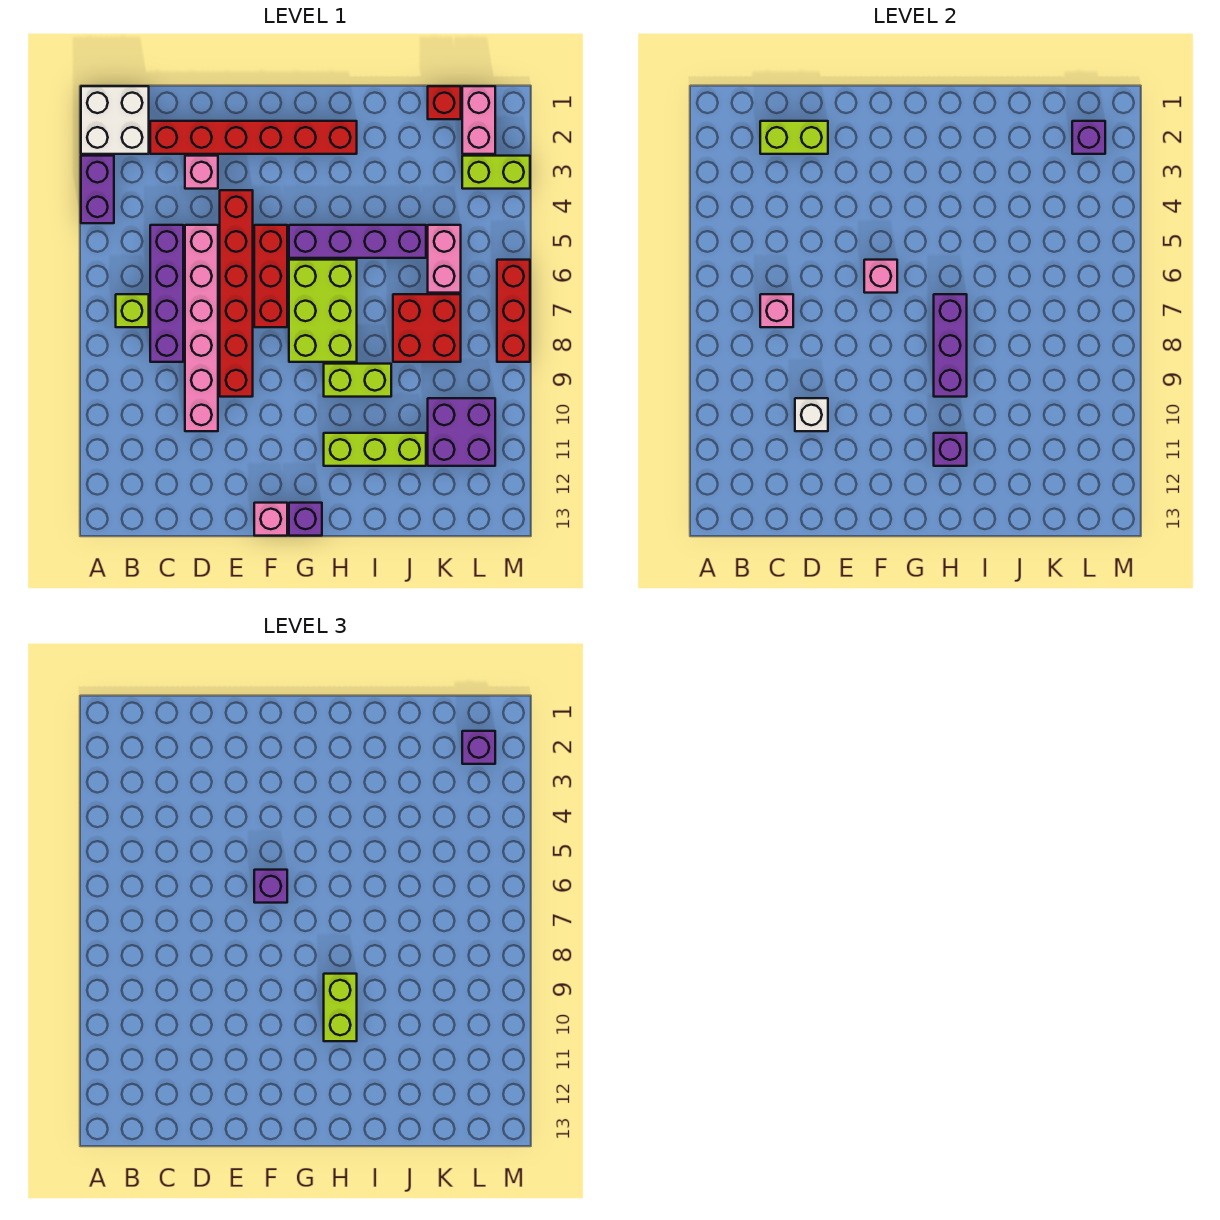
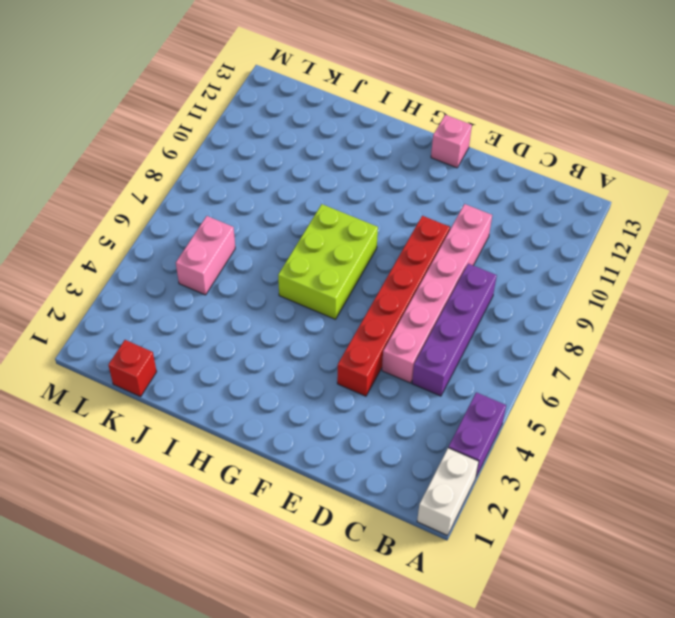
white 1x2 brick [417,448,479,535] -> white 2x2 brick [81,86,149,154]
none -> lime 1x1 brick [116,294,149,327]
none -> red 1x6 brick [150,121,357,154]
none -> pink 1x1 brick [185,156,218,189]
none -> red 1x3 brick [254,225,287,327]

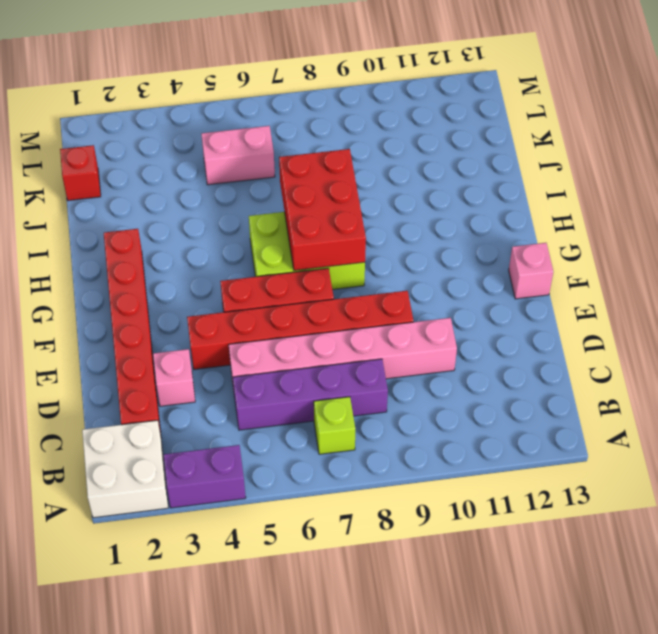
red 2x3 brick [279,149,366,270] -> purple 1x3 brick [934,294,967,397]
none -> purple 1x4 brick [289,225,426,258]
none -> purple 1x1 brick [289,503,322,536]
none -> lime 1x2 brick [324,364,391,397]
none -> lime 1x3 brick [324,433,426,466]

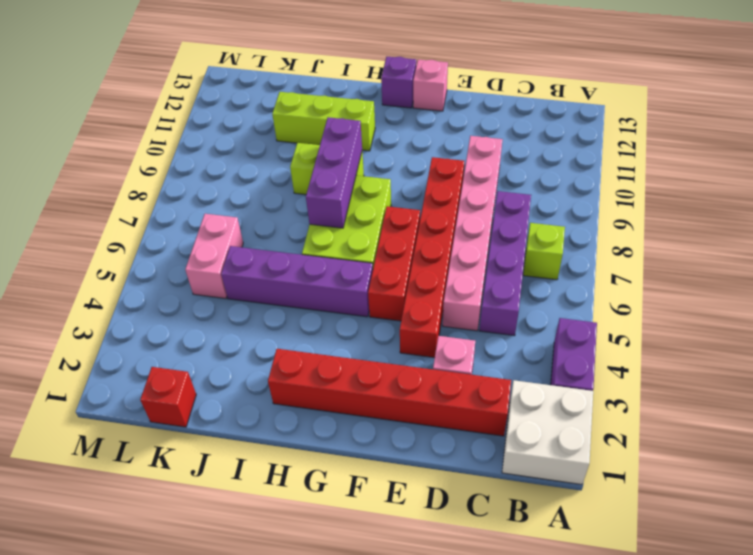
none -> red 2x2 brick [393,294,461,362]
none -> purple 2x2 brick [428,398,495,466]
none -> pink 1x2 brick [462,86,495,154]
none -> lime 1x2 brick [462,156,530,189]

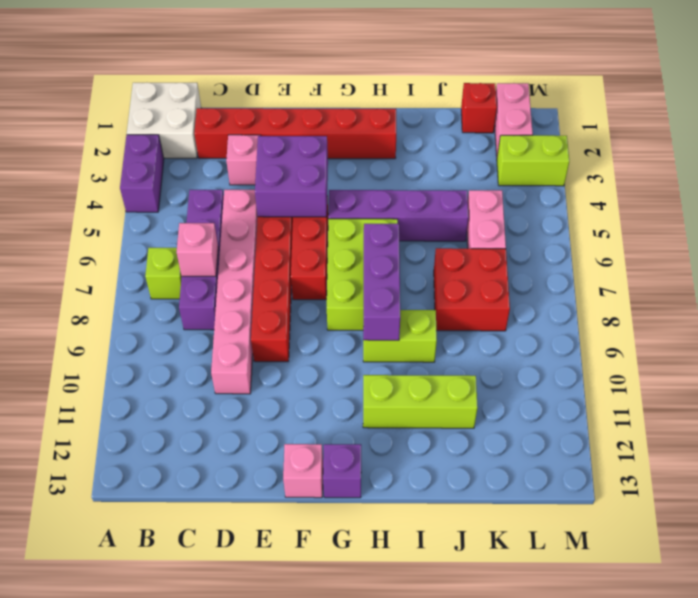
purple 2x2 brick [255,136,328,217] -> purple 2x2 brick moved to [428,398,495,466]
none -> red 1x3 brick [497,260,530,362]
none -> lime 1x2 brick [760,121,828,154]
none -> white 1x1 brick [795,398,828,431]
none -> pink 1x1 brick [864,260,897,293]

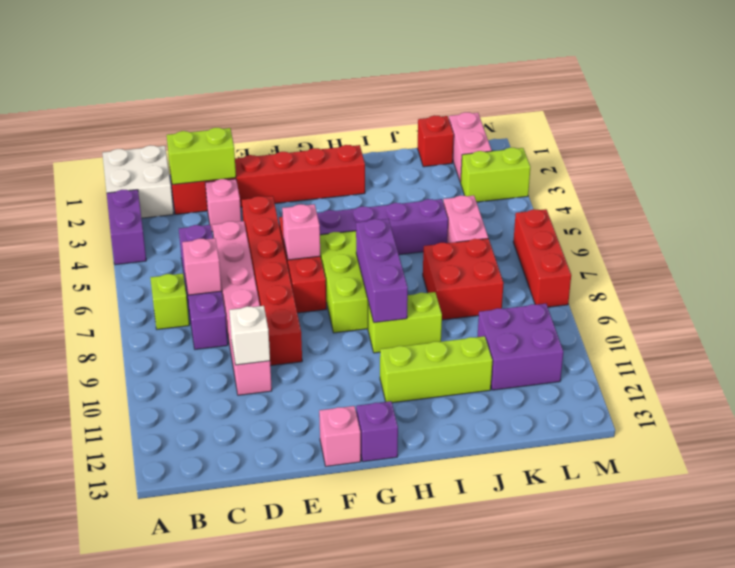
none -> purple 1x1 brick [934,433,967,466]
none -> purple 1x1 brick [1072,121,1105,154]
none -> purple 1x1 brick [254,870,287,903]
none -> lime 1x2 brick [324,974,357,1041]

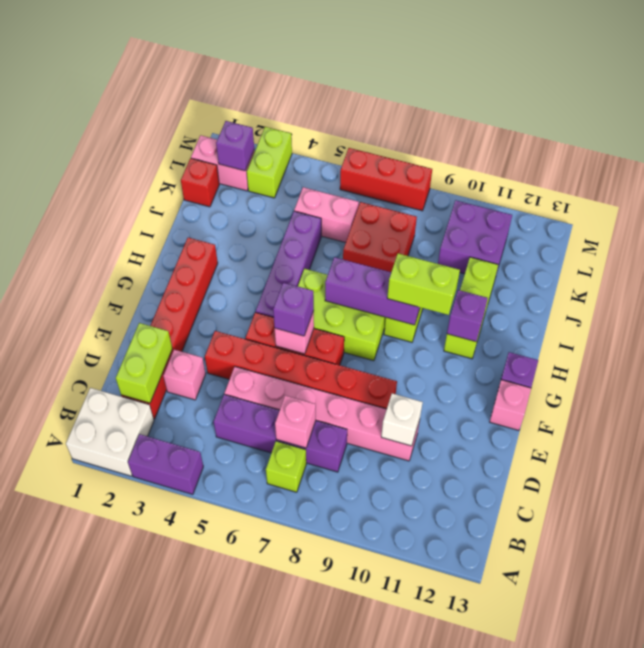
none -> purple 1x1 brick [462,731,495,764]

